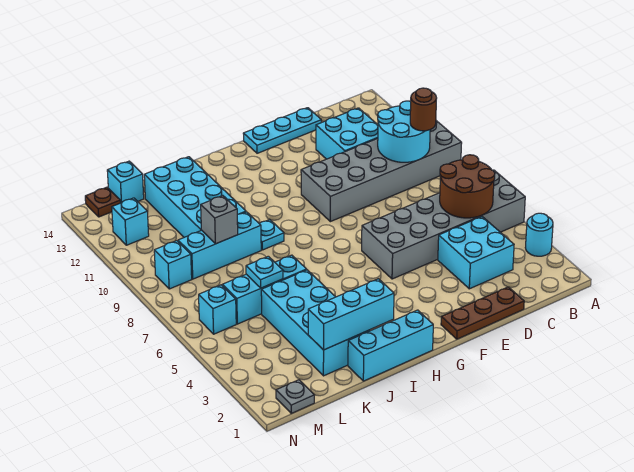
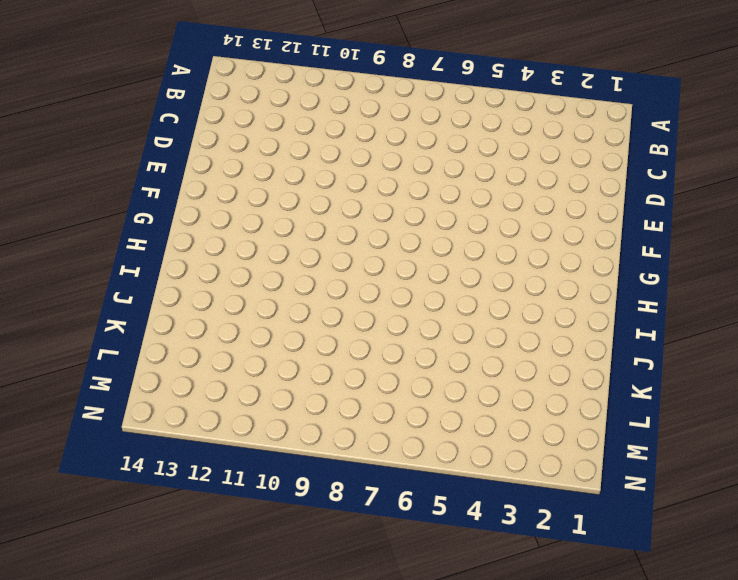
none -> cyan 1x1 round brick [525,213,553,256]
none -> grey 2x6 brick [362,170,525,279]
none -> grey 2x6 brick [301,121,462,222]

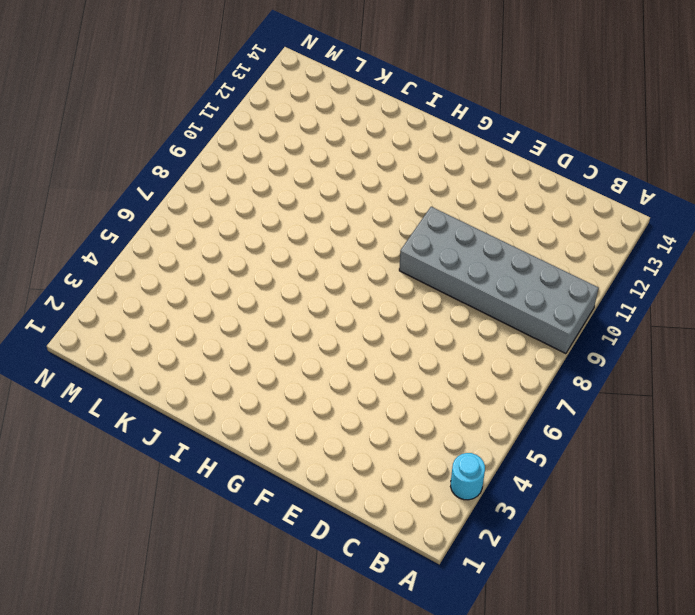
none -> grey 2x6 brick [362,170,525,279]
none -> cyan 2x2 brick [438,217,514,289]
none -> cyan 2x2 brick [316,108,378,159]

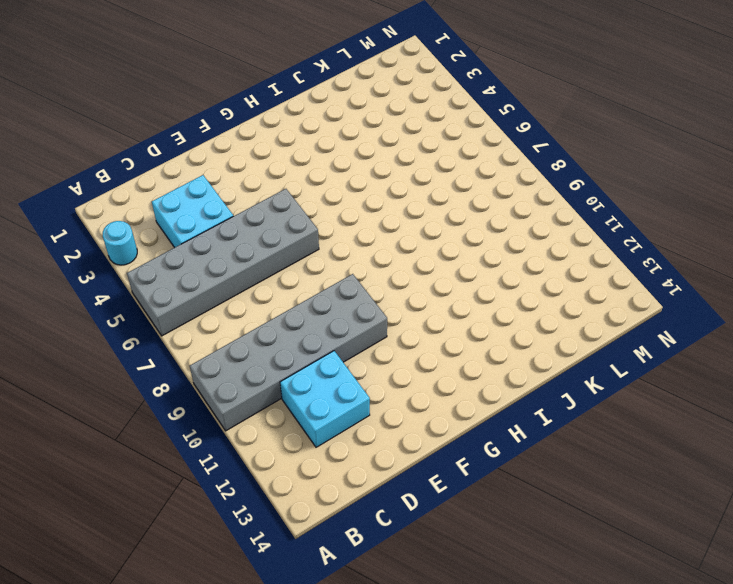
none -> brown 1x3 plate [441,287,524,339]
none -> cyan 1x3 plate [243,108,321,153]
none -> cyan 1x3 brick [348,310,433,381]

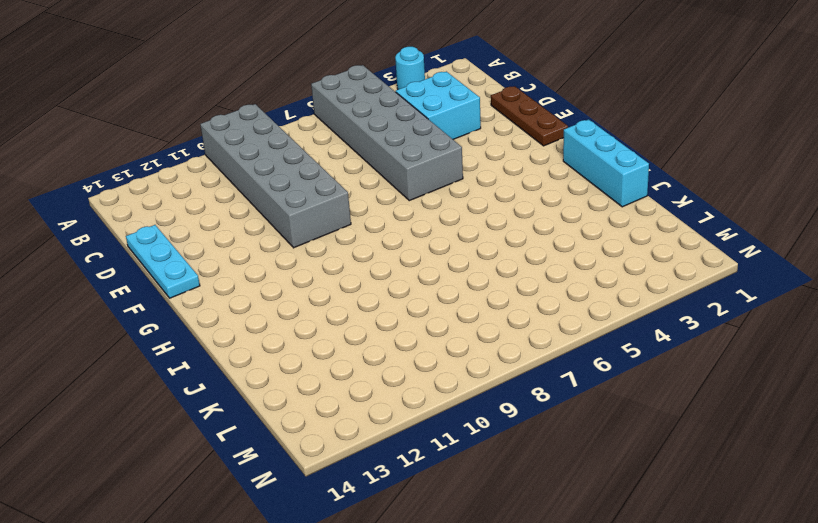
none -> cyan 2x2 brick [316,108,378,159]
none -> cyan 1x1 plate [259,219,284,250]
none -> cyan 2x4 brick [261,270,370,376]

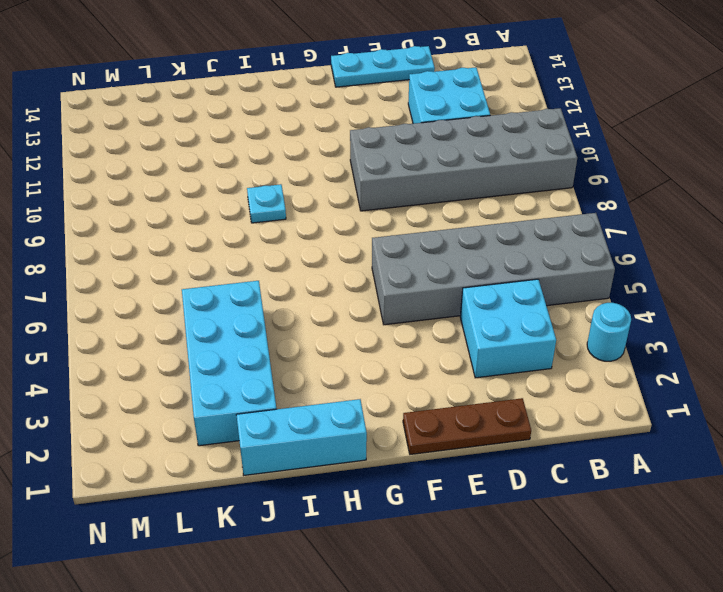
none -> cyan 1x3 brick [222,255,307,324]
none -> cyan 1x3 brick [178,212,261,279]
none -> cyan 2x4 brick [144,157,246,237]

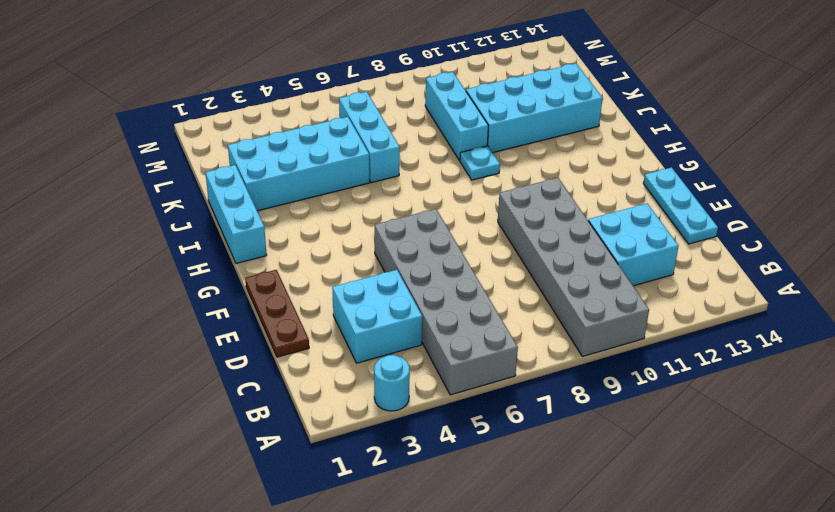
none -> cyan 1x1 brick [107,161,144,203]
none -> grey 1x1 plate [276,380,314,413]
none -> cyan 1x1 brick [199,285,236,334]

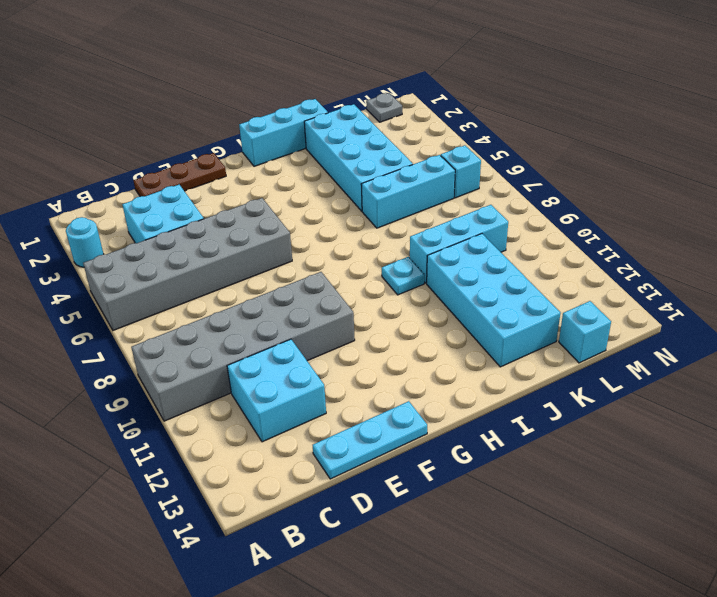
none -> cyan 1x1 brick [154,241,192,289]
none -> cyan 1x1 brick [112,198,149,245]
none -> brown 1x1 plate [85,187,120,217]

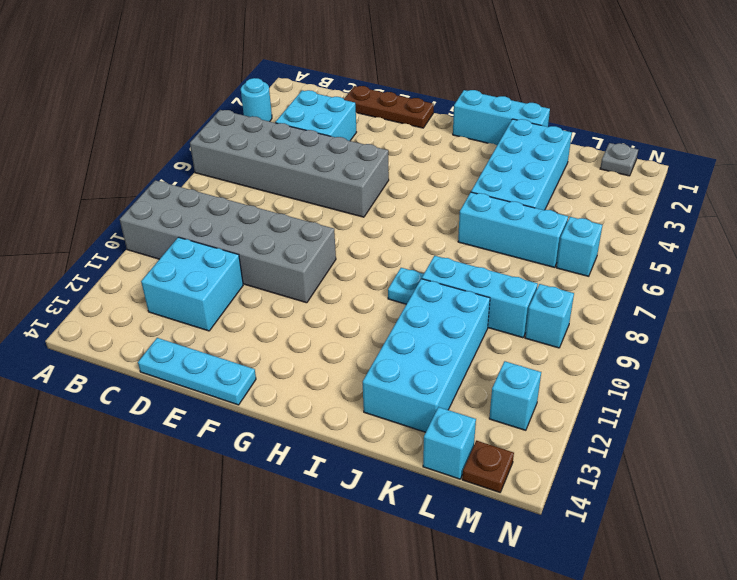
none -> brown 2x2 round brick [440,155,495,218]
none -> cyan 2x2 round brick [378,101,430,162]
none -> cyan 1x3 brick [308,279,394,350]

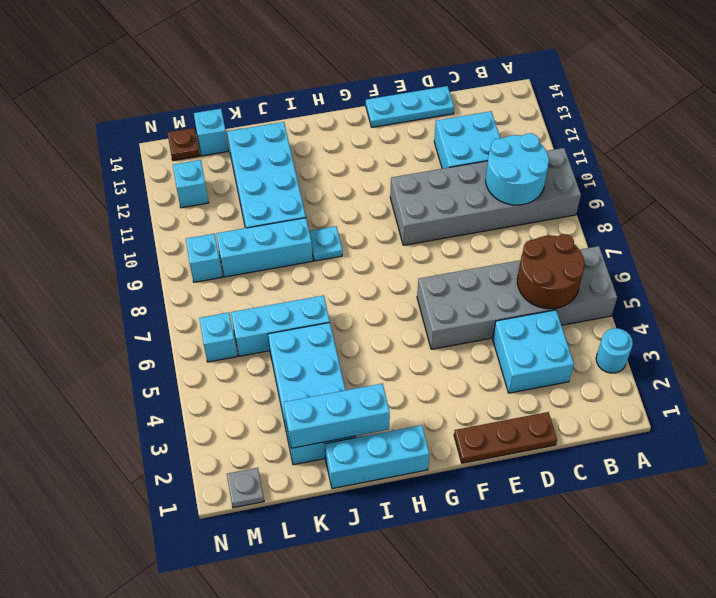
none -> cyan 1x1 plate [246,256,283,288]
none -> grey 1x1 brick [201,196,238,244]
none -> brown 1x1 round brick [410,88,437,131]

